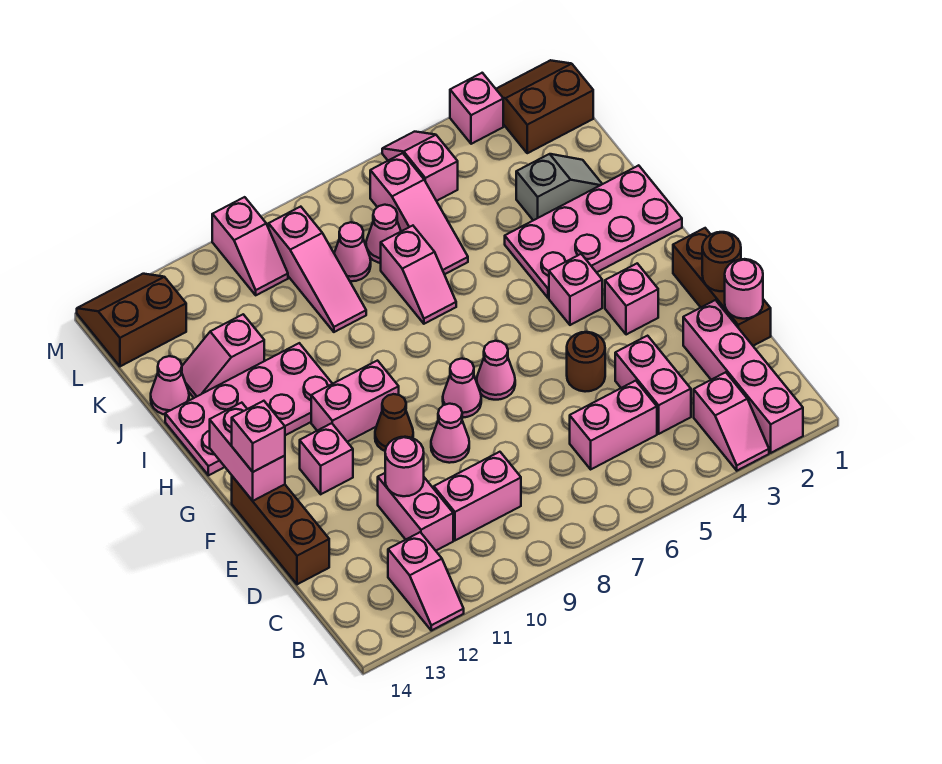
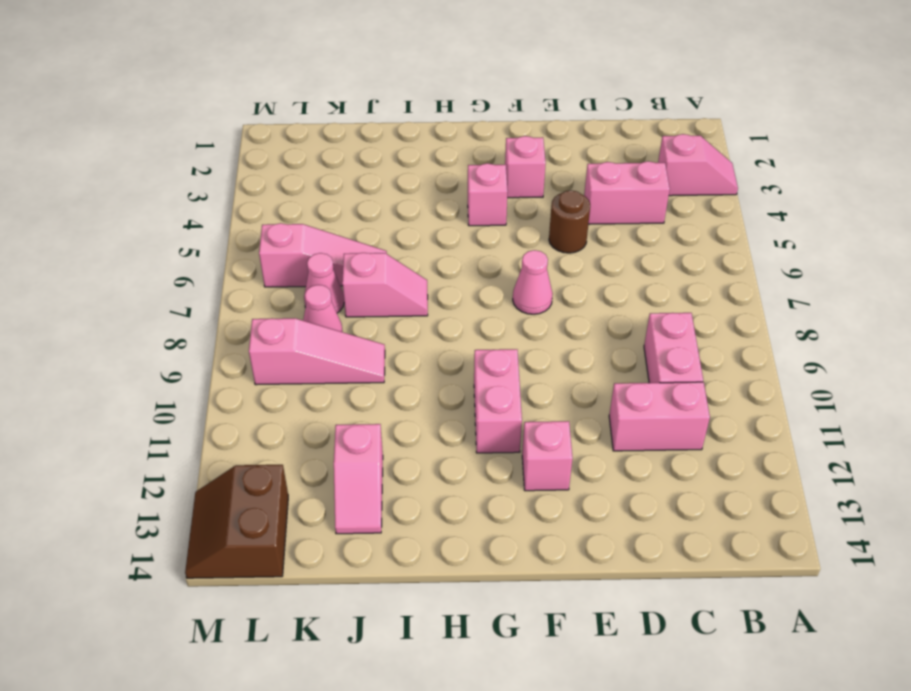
none -> pink 1x4 brick [683,300,803,453]
none -> pink 1x2 slope [388,532,464,631]
none -> pink 1x2 brick [570,381,657,469]
none -> brown 1x3 brick [673,228,771,346]

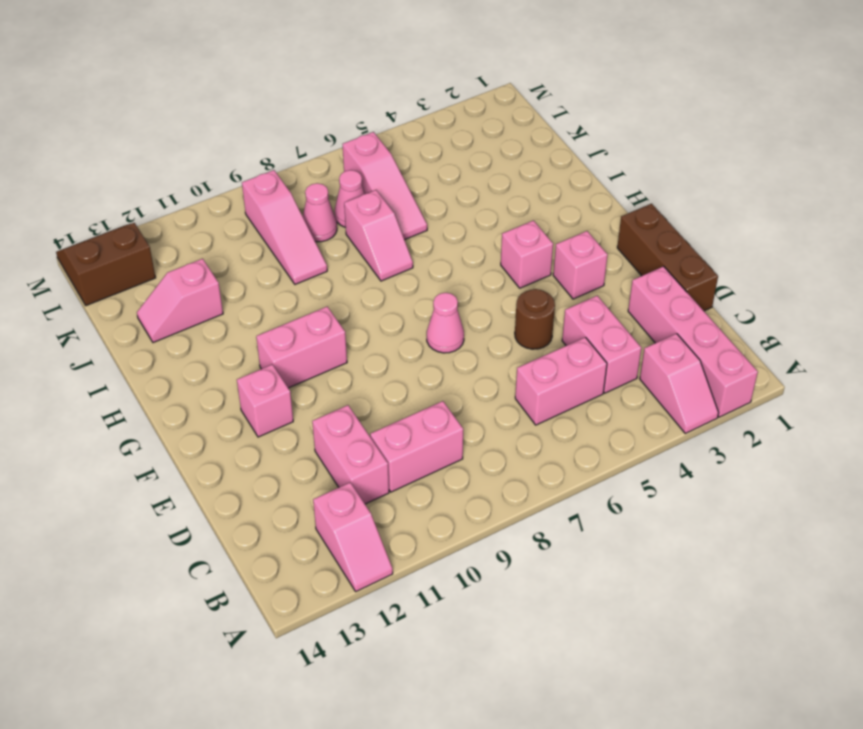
none -> brown 1x3 brick [232,476,329,584]
none -> pink 1x1 cone [431,404,469,463]
none -> pink 1x1 cone [443,359,481,417]
none -> brown 1x1 cone [375,394,413,451]

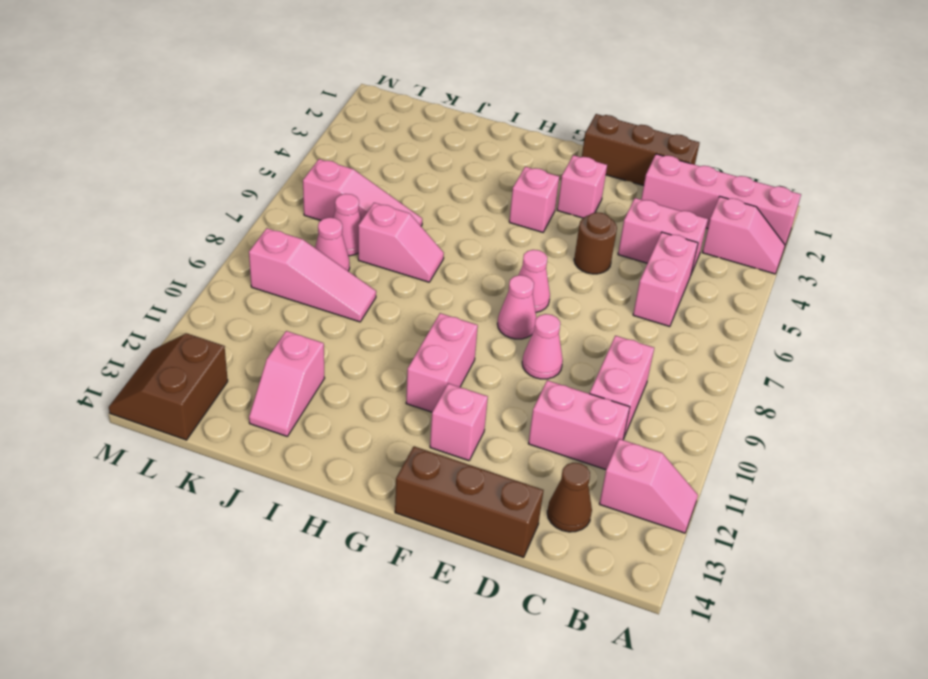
brown 1x1 cone [547,463,592,532] -> brown 1x1 cone moved to [375,394,413,451]
none -> pink 2x4 plate [505,165,682,298]
none -> pink 2x4 plate [165,343,332,475]
none -> grey 1x2 slope [516,154,602,220]
none -> pink 1x1 cone [151,356,189,414]

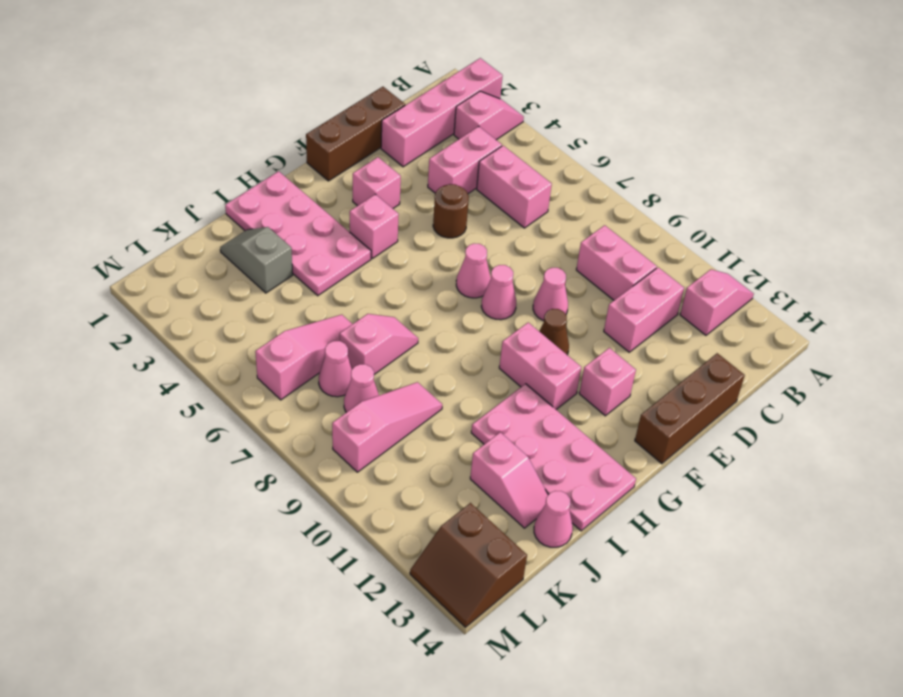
none -> brown 2x2 slope [496,60,593,153]
none -> pink 1x2 slope [382,132,458,201]
none -> pink 1x2 slope [212,197,288,295]
none -> pink 1x1 brick [450,73,503,144]

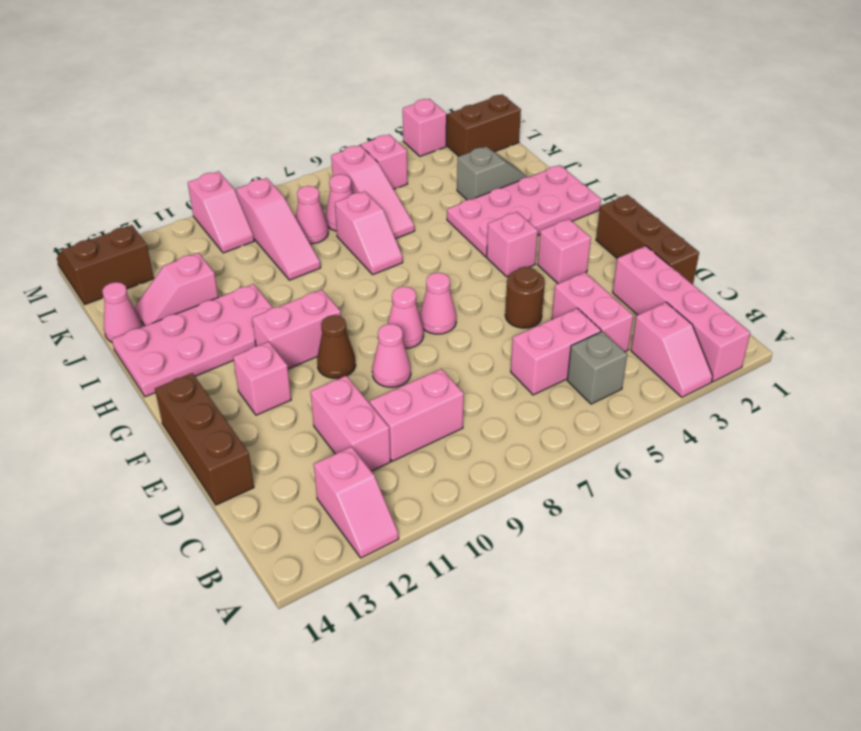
grey 1x1 brick [567,331,627,404] -> none
none -> pink 1x1 round brick [725,259,763,319]
none -> pink 1x1 round brick [385,437,424,496]
none -> brown 1x1 round brick [702,232,741,291]
none -> pink 1x2 brick [210,403,285,501]

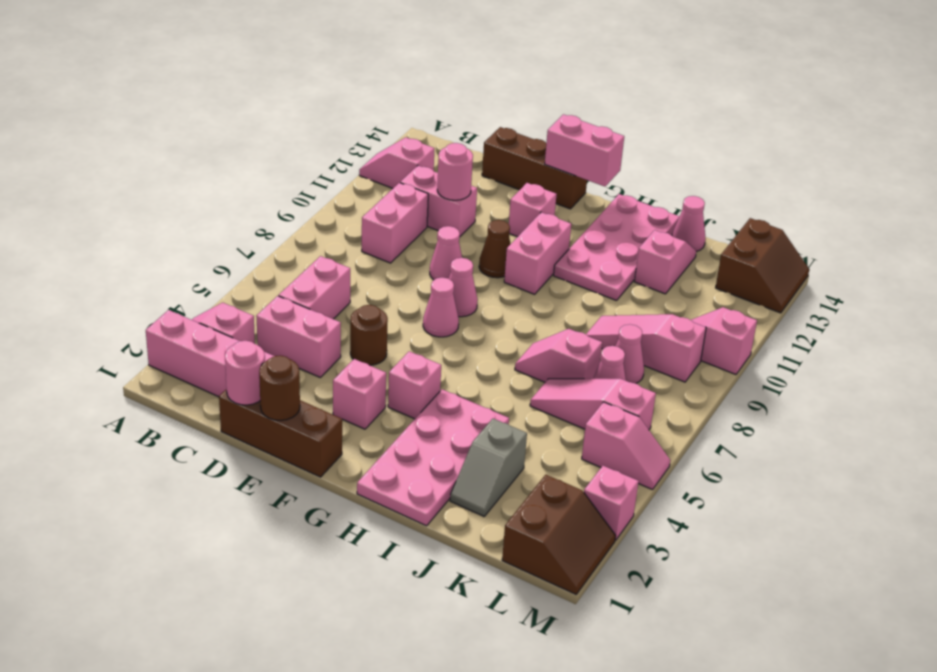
none -> pink 1x1 brick [232,401,285,472]

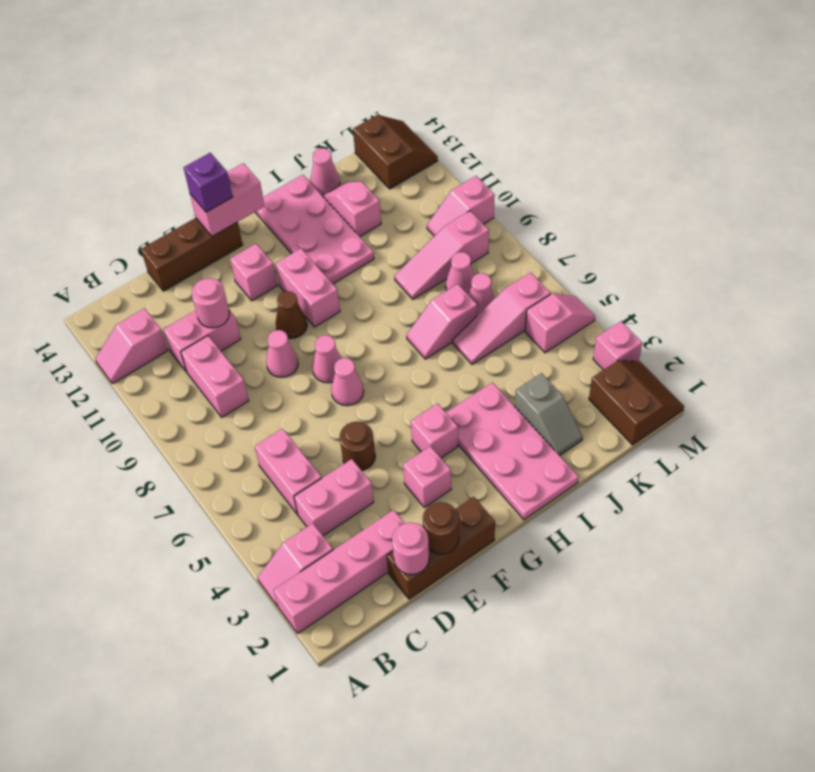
purple 1x1 brick [183,153,232,212] -> pink 1x1 brick [232,401,285,472]

